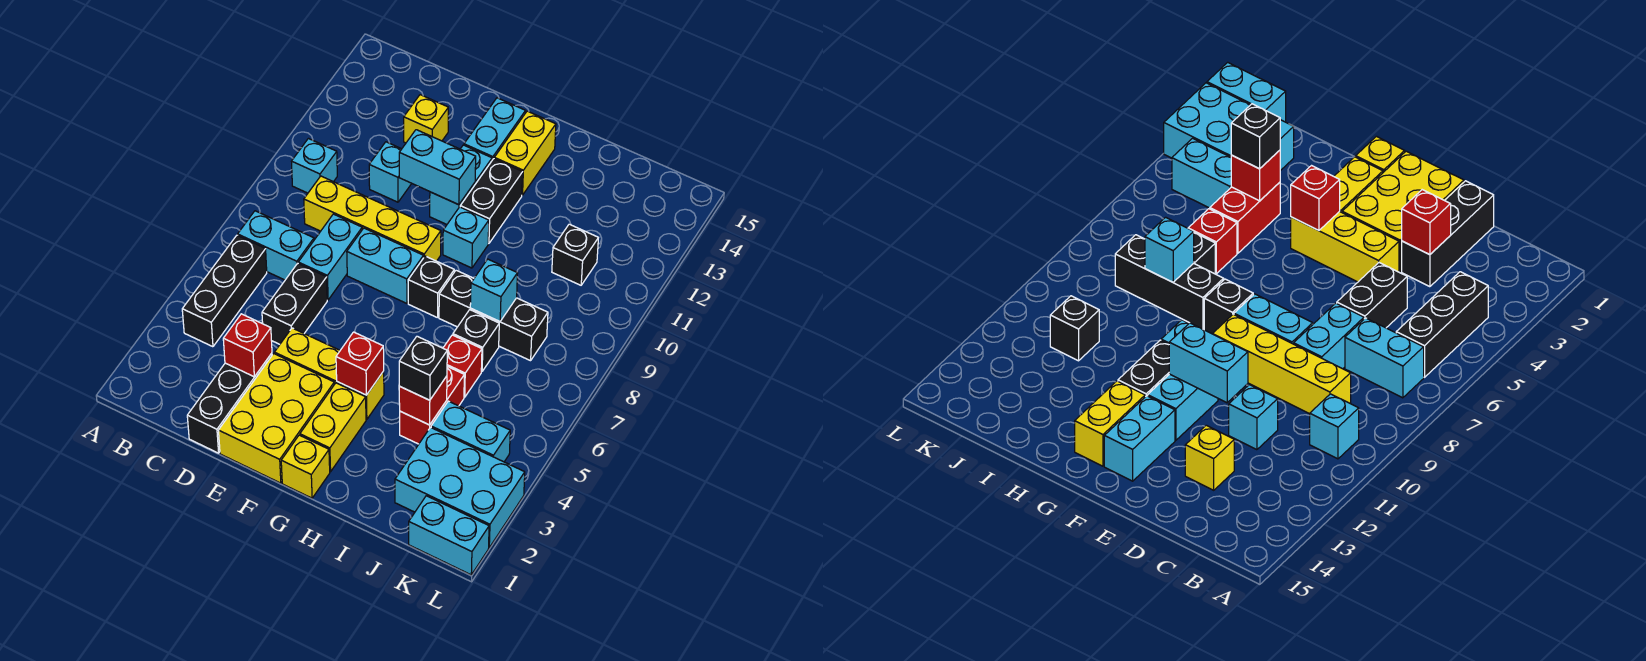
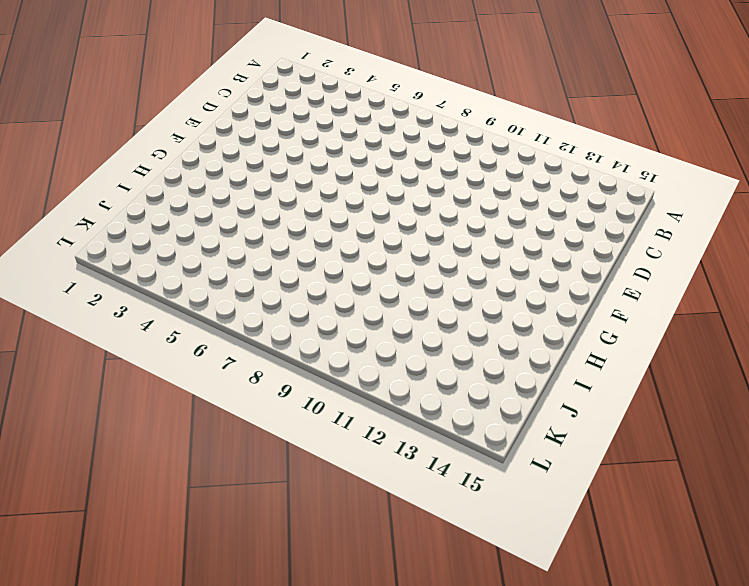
none -> black 1x3 brick [182,235,267,347]
none -> cyan 1x2 brick [238,211,314,280]
none -> cyan 1x1 brick [291,139,337,193]
none -> yellow 1x4 brick [304,176,441,261]

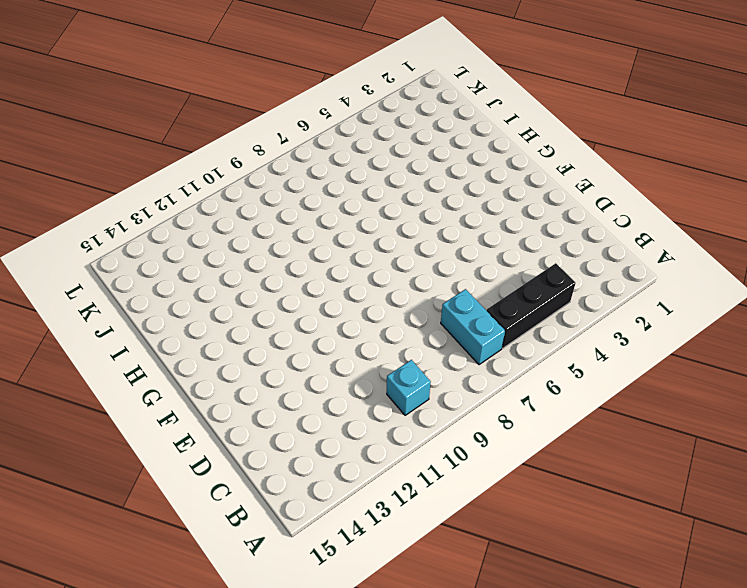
none -> yellow 1x4 brick [304,176,441,261]
none -> black 1x3 brick [187,353,272,453]
none -> black 1x2 brick [262,263,327,344]
none -> cyan 1x2 brick [298,214,362,300]

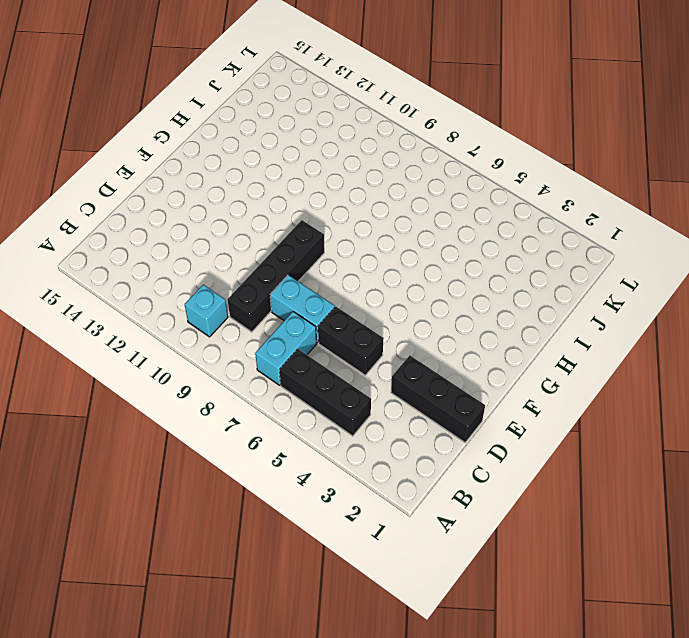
black 1x4 brick [227,220,324,332] -> yellow 1x4 brick [304,176,441,261]
none -> cyan 1x1 brick [369,142,412,202]
none -> yellow 1x1 brick [404,95,448,143]
none -> yellow 2x3 brick [218,354,334,483]
none -> yellow 1x3 brick [274,328,384,419]

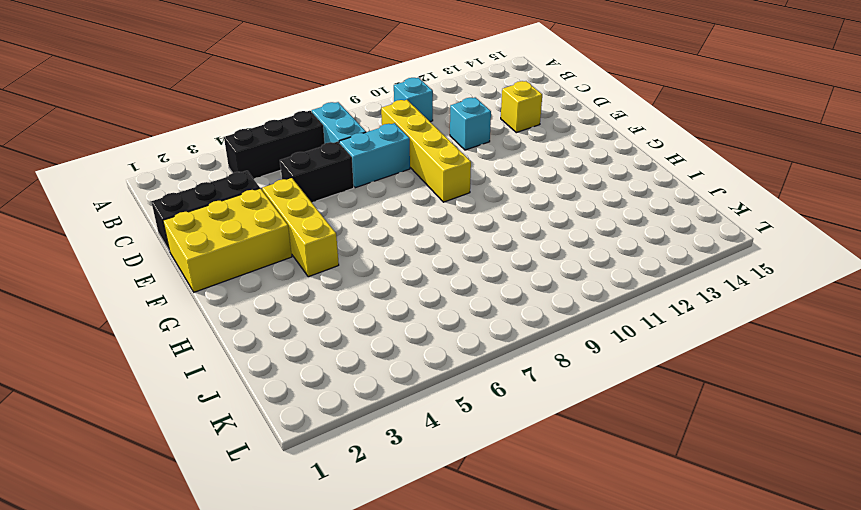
none -> cyan 1x2 brick [347,228,424,303]
none -> cyan 1x2 brick [430,145,492,224]
none -> cyan 1x2 brick [464,98,526,160]
none -> yellow 1x1 brick [281,435,330,498]

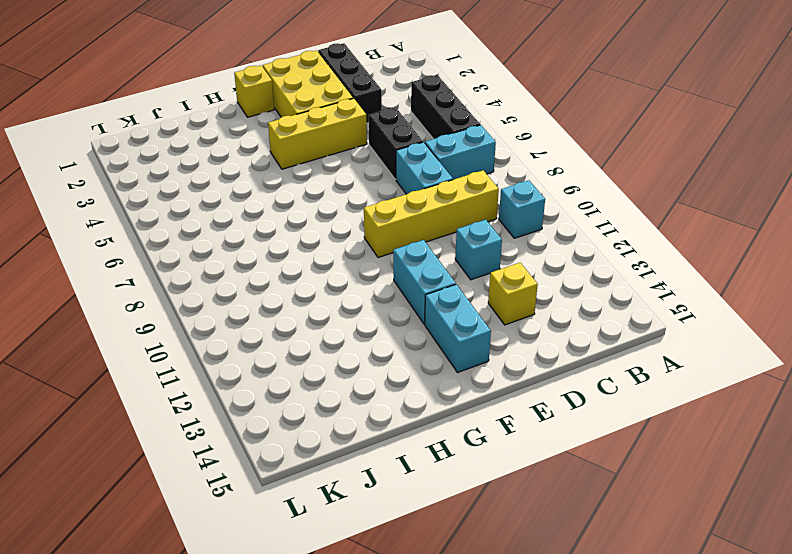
none -> cyan 1x2 brick [347,228,424,303]
none -> yellow 1x2 brick [300,383,366,472]
none -> black 1x1 brick [408,256,454,318]
none -> cyan 1x1 brick [443,207,489,268]

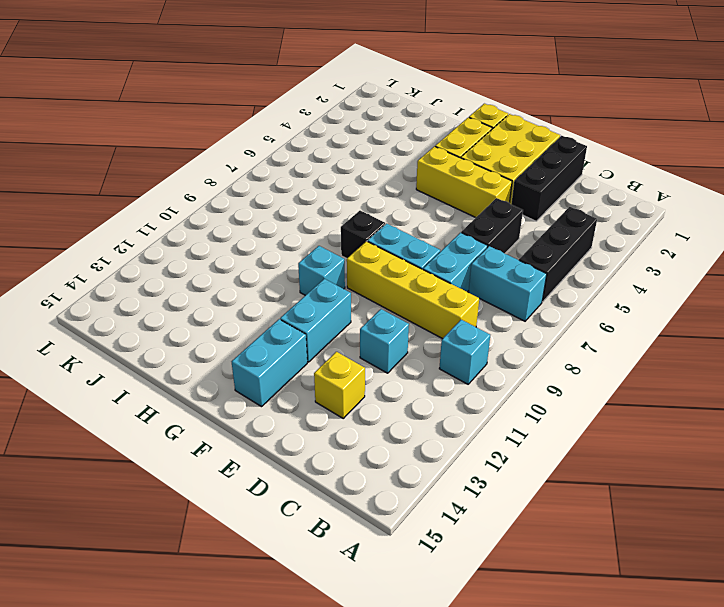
none -> black 1x2 brick [460,159,523,244]
none -> yellow 1x2 brick [494,111,556,195]
none -> black 1x3 brick [439,270,548,361]
none -> red 1x2 brick [400,367,464,444]

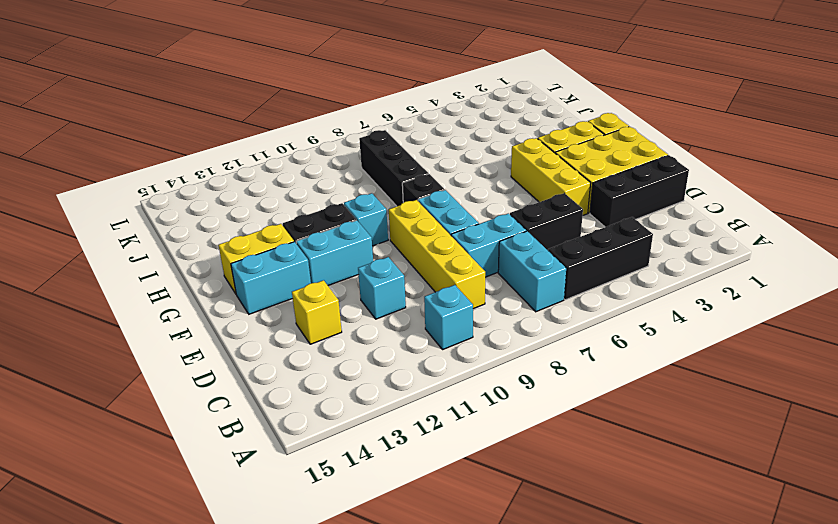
none -> red 1x2 brick [400,367,464,444]
none -> red 1x1 brick [443,335,482,397]
none -> black 1x1 brick [453,310,499,371]
none -> cyan 2x3 brick [395,427,525,548]

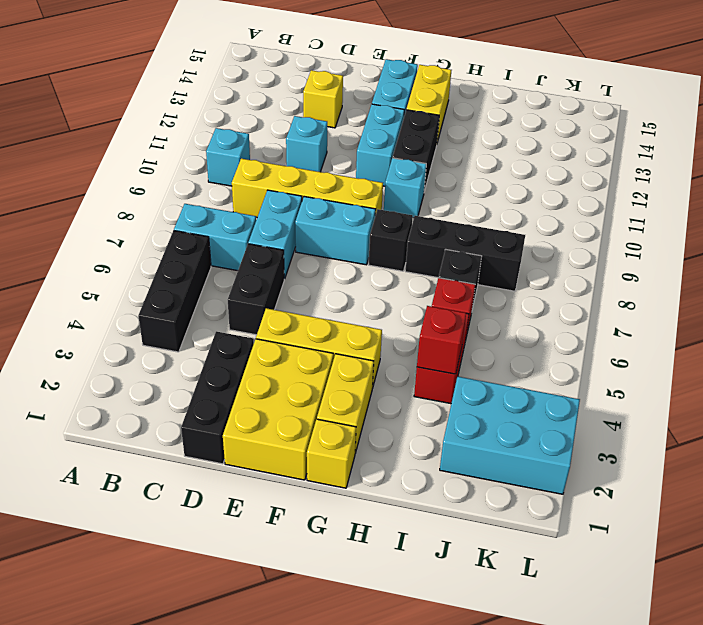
none -> cyan 1x2 brick [431,401,510,462]
none -> black 1x1 brick [552,224,598,285]
none -> cyan 1x2 brick [409,496,489,575]
none -> red 1x1 brick [223,314,272,377]

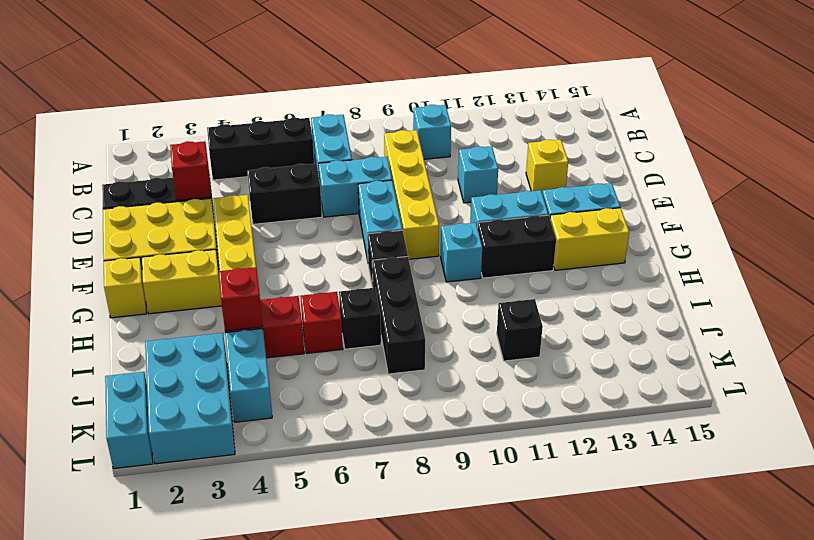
none -> cyan 1x2 brick [399,130,476,205]
none -> red 1x1 brick [336,332,384,395]
none -> cyan 1x1 brick [470,259,518,322]
none -> black 1x1 brick [399,336,447,400]

